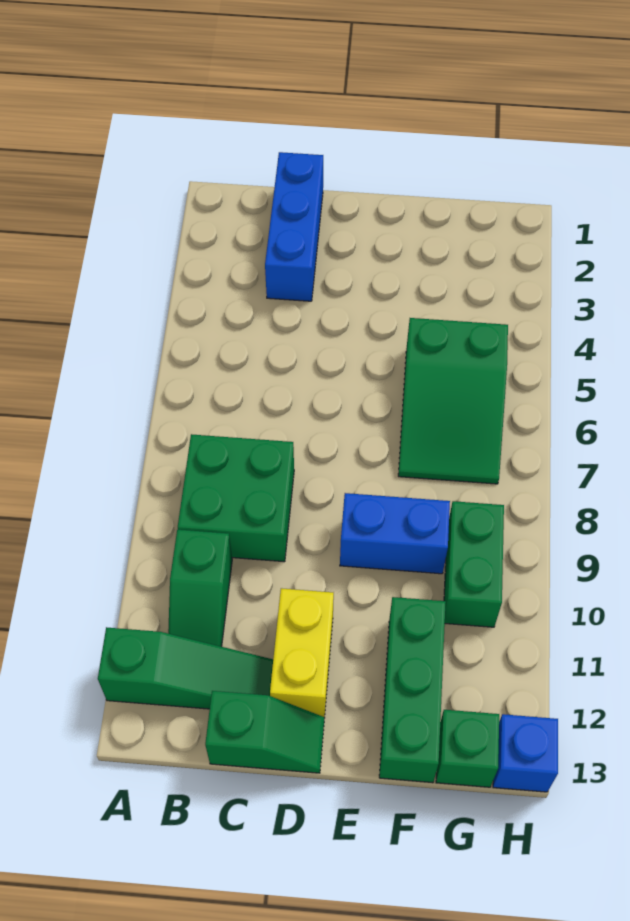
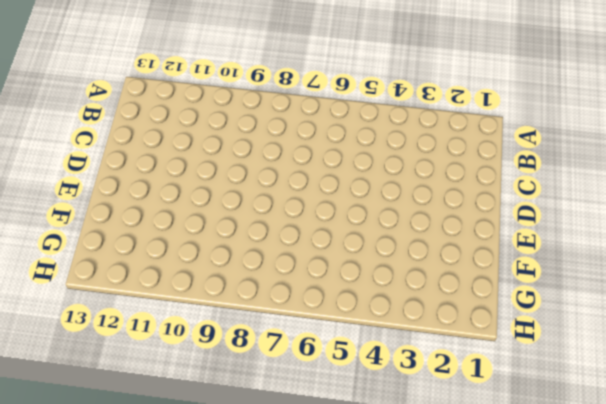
none -> green 1x3 slope [98,627,273,709]
none -> green 2x2 brick [178,434,294,562]
none -> green 1x2 slope [168,530,232,647]

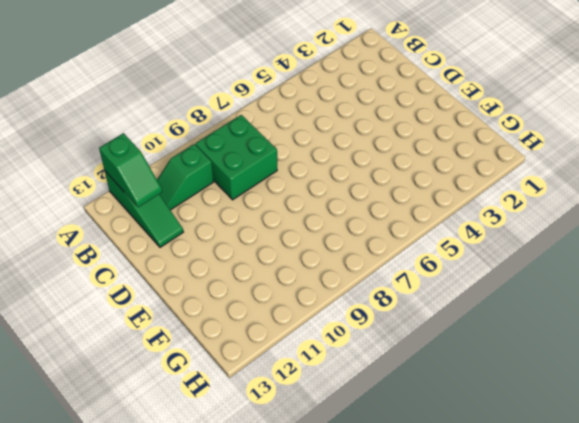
green 1x2 slope [99,133,162,207] -> green 1x2 slope moved to [205,691,324,773]
none -> blue 1x3 brick [265,152,323,301]
none -> yellow 1x2 brick [270,588,334,718]
none -> blue 1x2 brick [340,493,450,574]

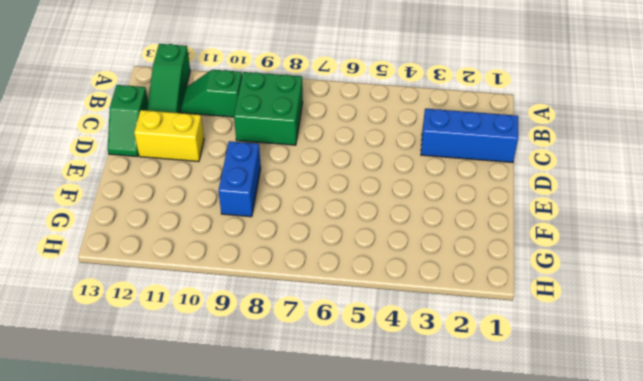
none -> green 2x3 slope [398,318,508,484]
none -> green 1x3 brick [379,597,446,783]
none -> green 1x2 brick [444,501,504,627]

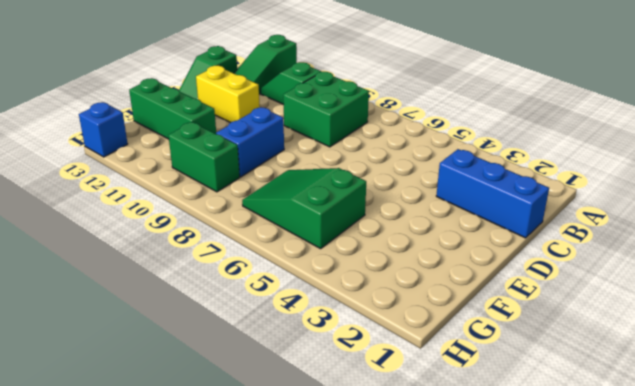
none -> green 1x1 brick [436,710,499,787]

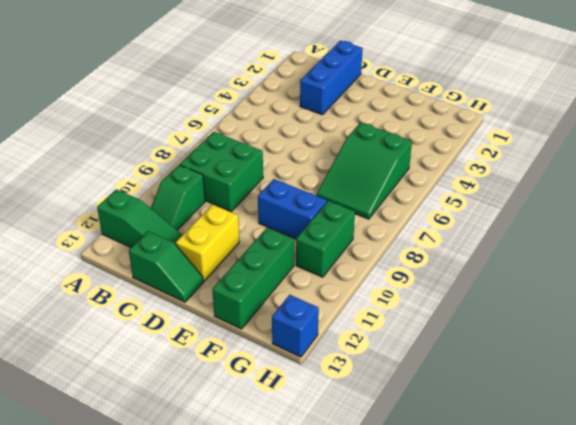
none -> green 1x1 brick [436,710,499,787]

